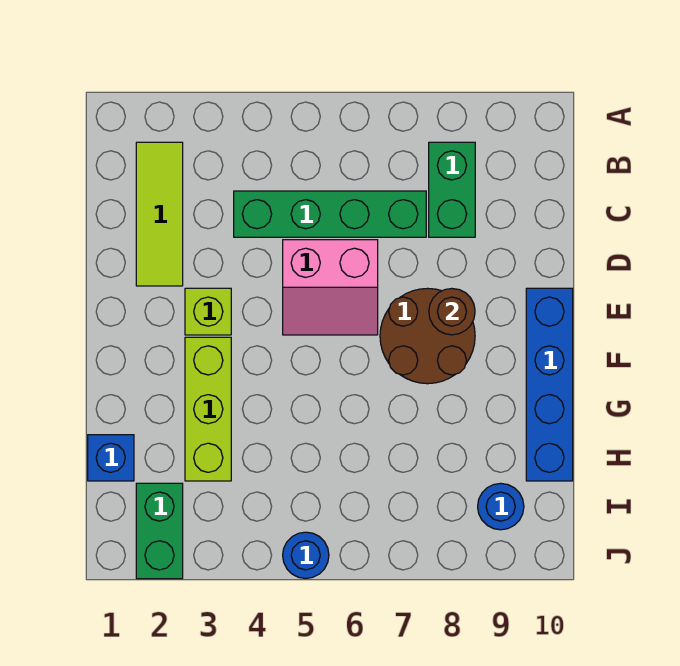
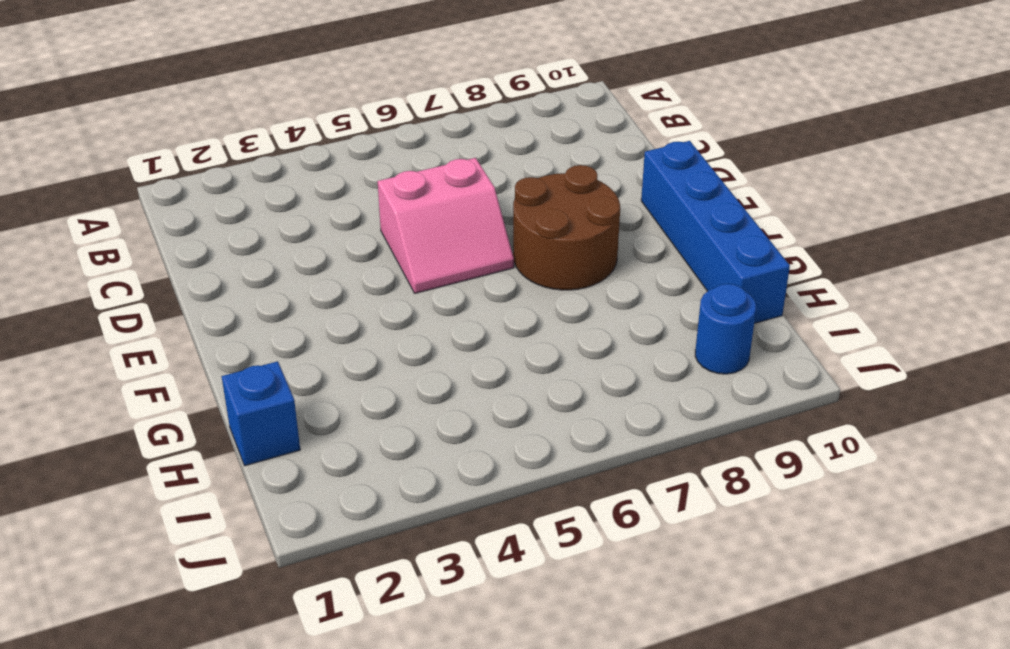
none -> lime 1x3 tile [136,142,183,286]
none -> green 1x2 brick [429,142,475,237]
none -> green 1x4 brick [234,191,426,237]

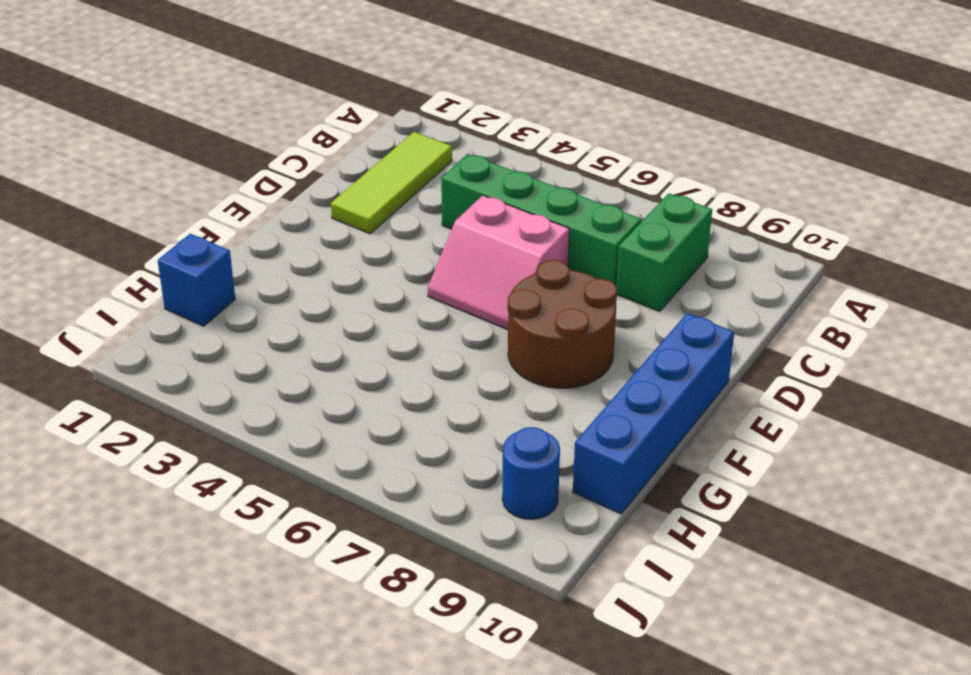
none -> lime 1x1 brick [185,288,231,335]
none -> lime 1x3 brick [185,337,231,481]
none -> green 1x2 brick [136,483,183,579]

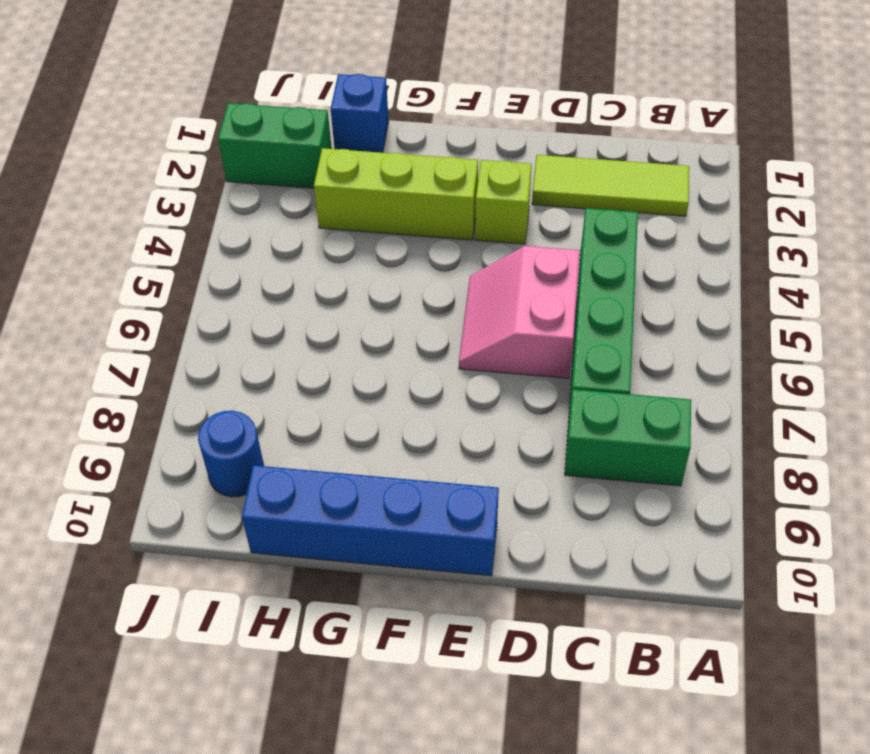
none -> brown 2x2 round brick [380,288,475,384]
none -> blue 1x1 round brick [283,532,329,579]
none -> brown 1x1 round brick [429,289,475,335]

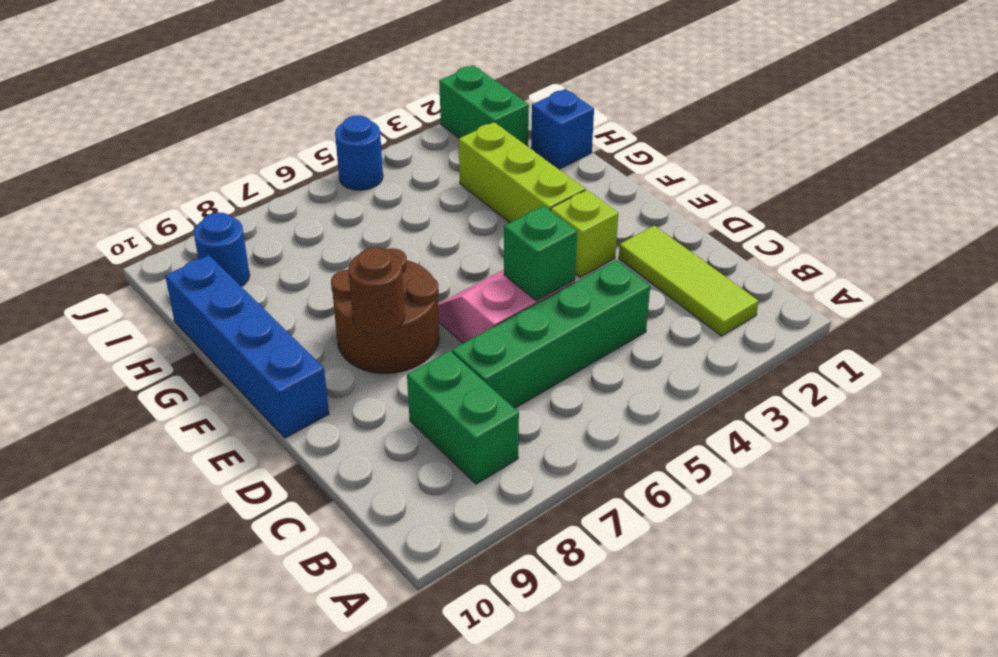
green 1x1 brick [504,206,577,301] -> none

